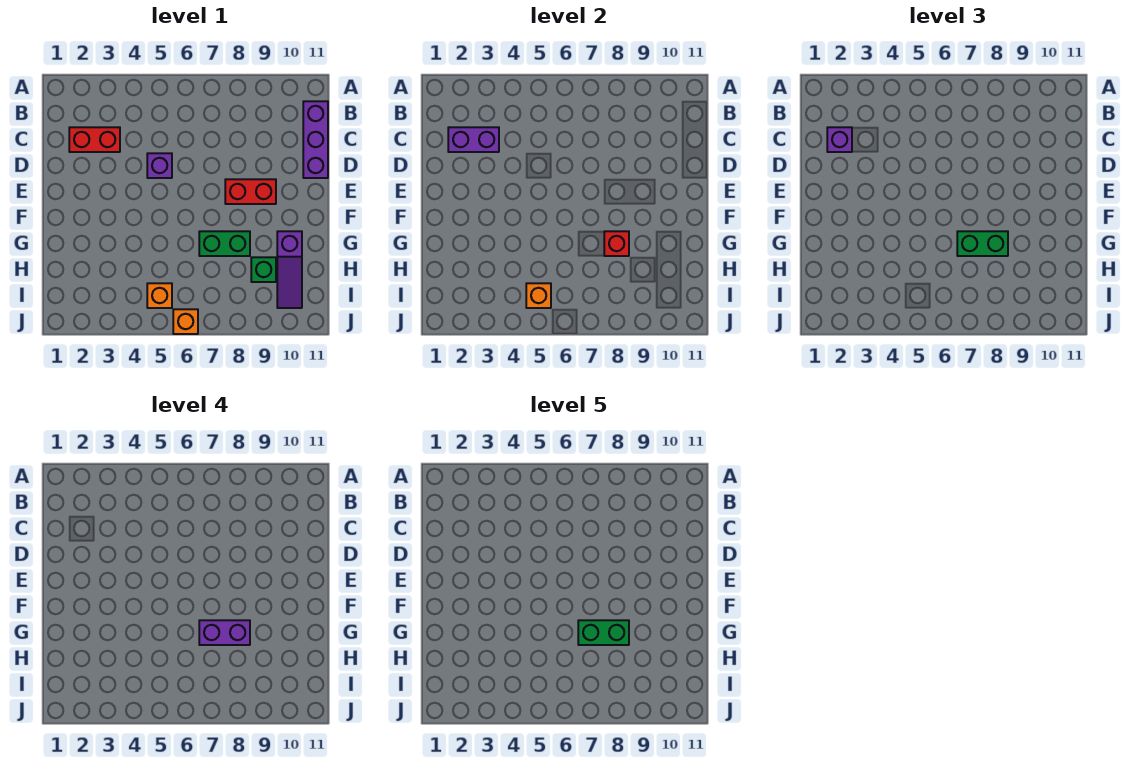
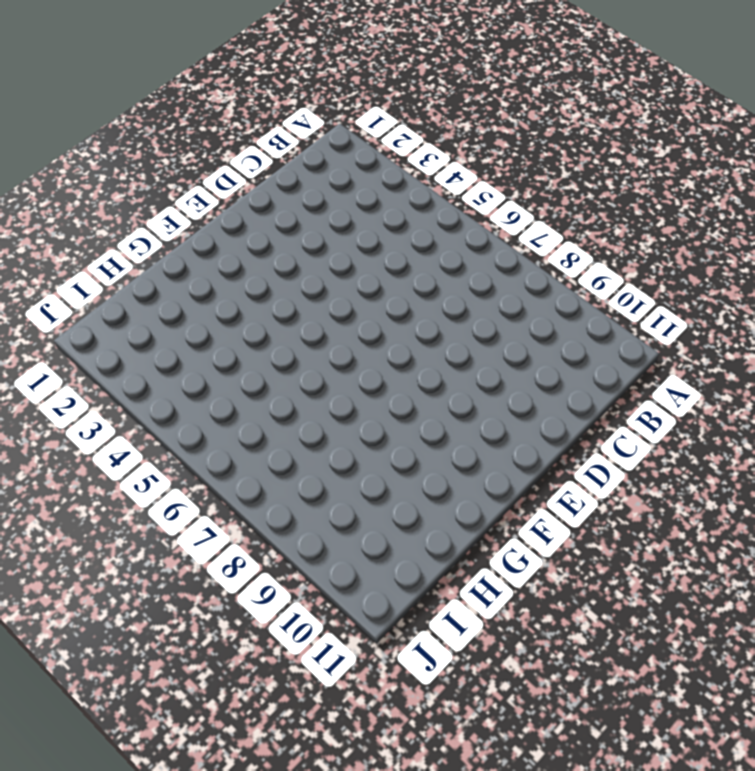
none -> purple 1x3 brick [303,101,328,178]
none -> red 1x2 brick [69,127,120,152]
none -> purple 1x1 brick [147,153,172,178]

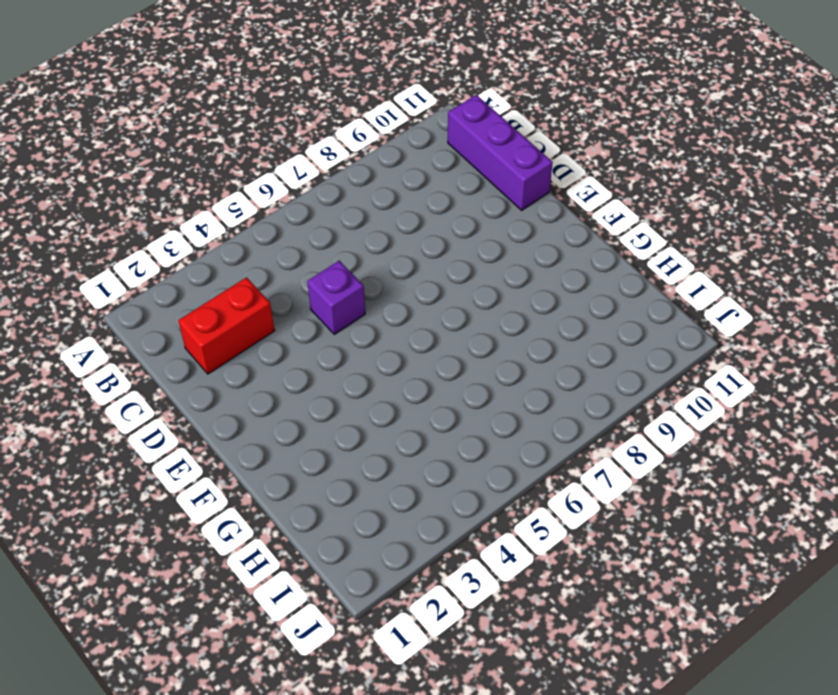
none -> red 1x2 brick [225,179,276,204]
none -> green 1x2 brick [199,231,250,256]
none -> purple 1x3 slope [277,231,302,308]

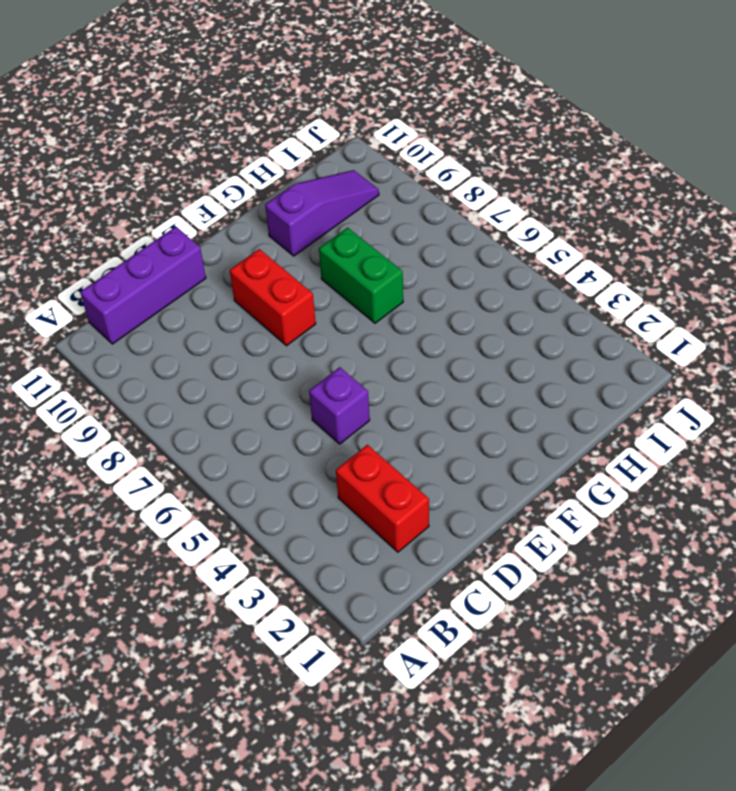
none -> green 1x1 brick [251,257,276,282]
none -> orange 1x1 brick [147,283,172,308]
none -> orange 1x1 brick [173,309,198,334]

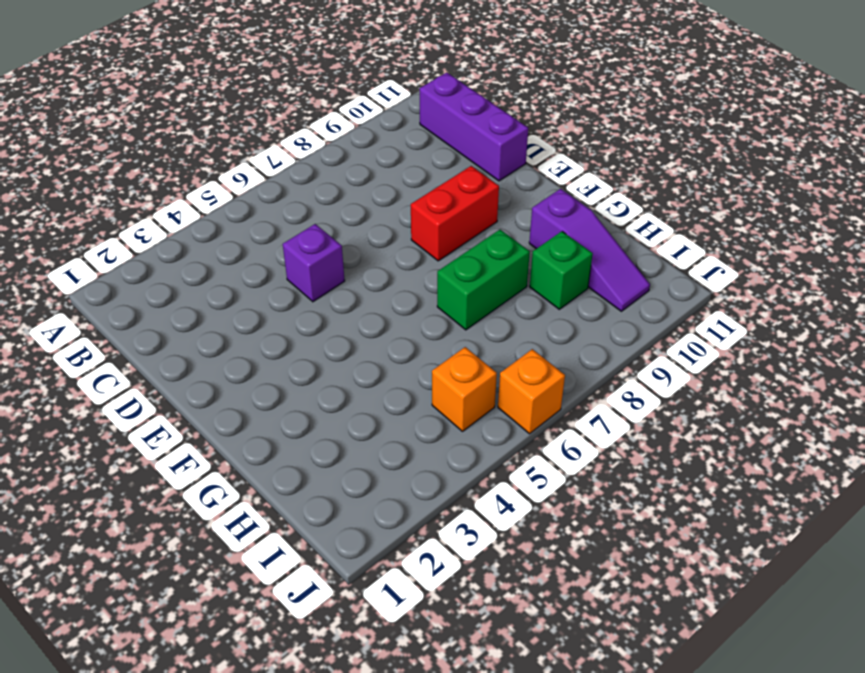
none -> red 1x2 brick [69,127,120,152]
none -> purple 1x2 brick [448,127,499,152]
none -> red 1x1 brick [604,231,629,256]

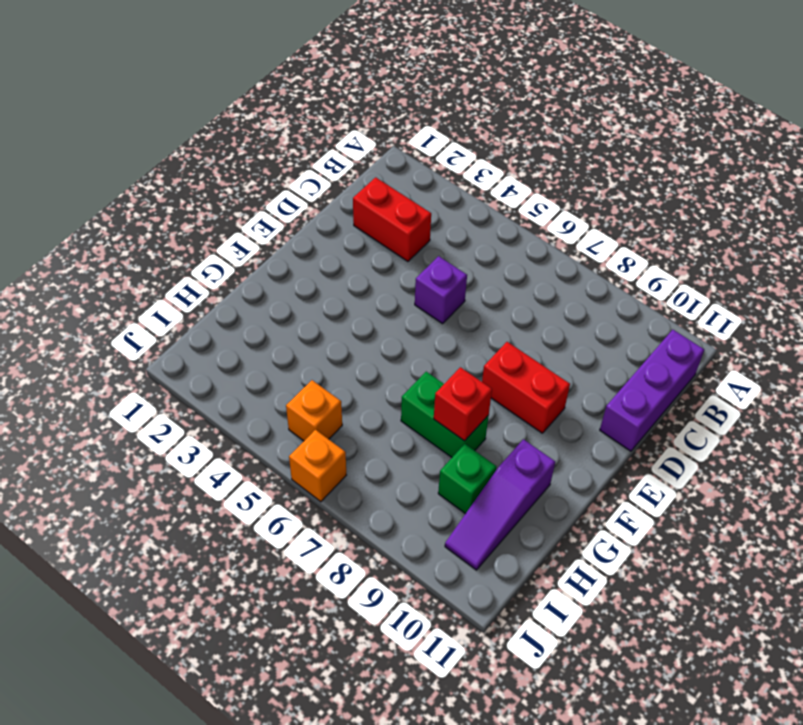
none -> purple 1x2 brick [448,127,499,152]
none -> orange 1x1 brick [526,283,551,308]
none -> purple 1x1 brick [827,127,852,152]

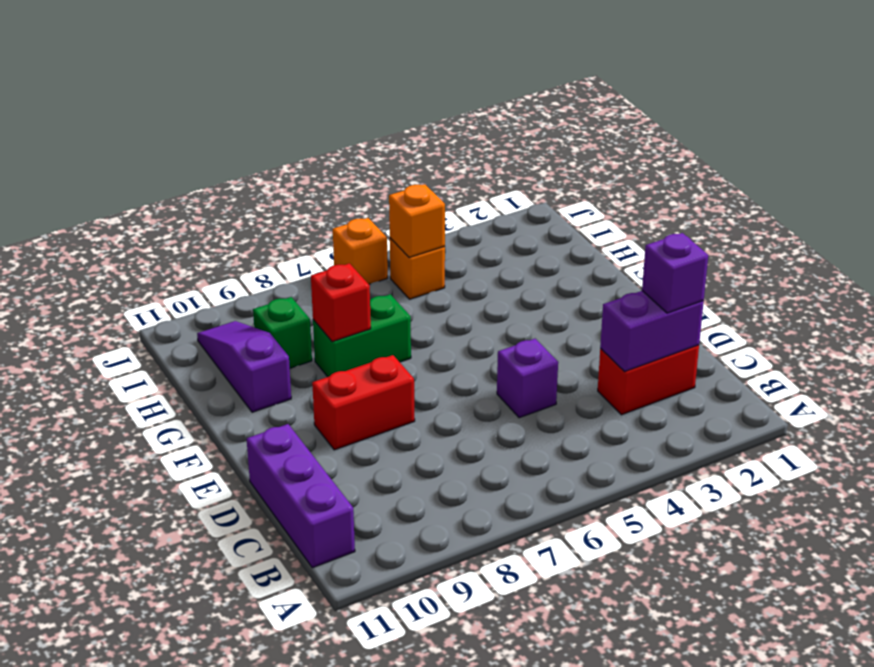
none -> green 1x2 brick [957,231,1008,256]
none -> purple 1x2 brick [199,620,250,645]
none -> green 1x2 brick [578,620,629,645]

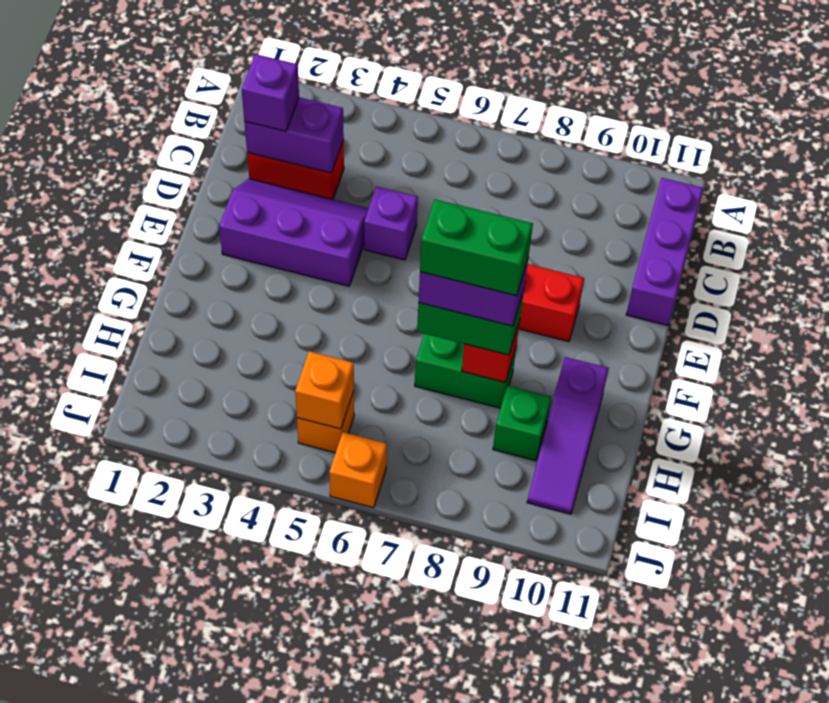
purple 2x3 slope [219,179,369,286] -> none

